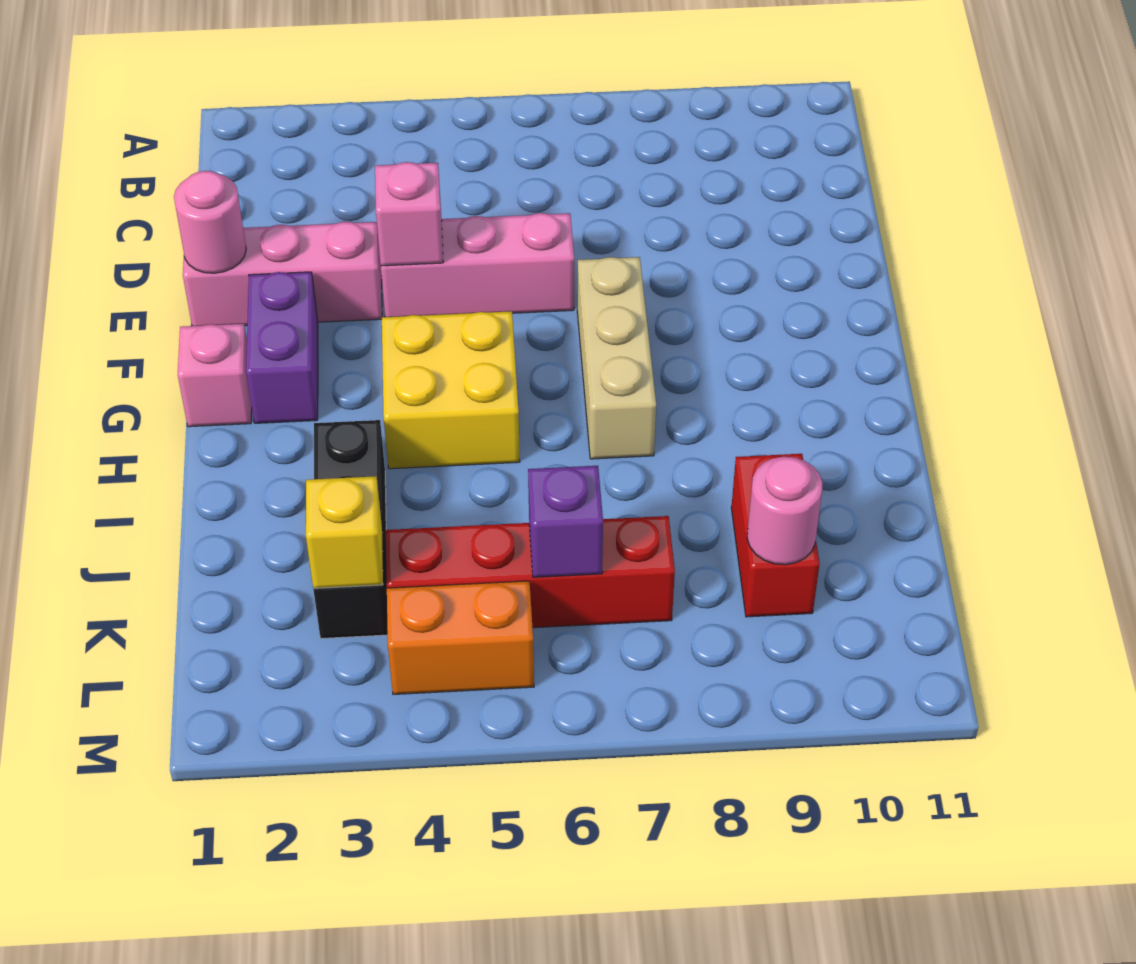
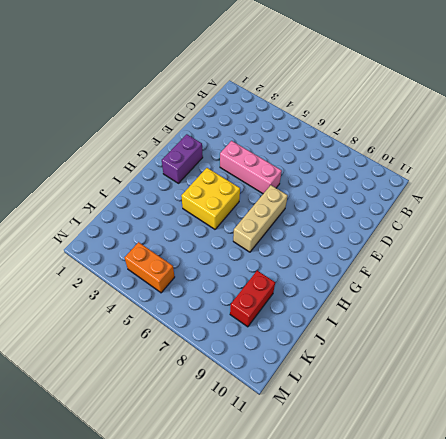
none -> pink 1x3 brick [183,222,382,326]
none -> pink 1x1 brick [178,324,252,427]
none -> black 1x3 brick [313,420,388,639]

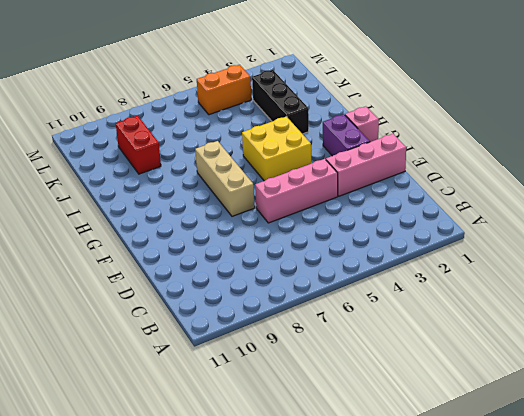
none -> red 1x4 brick [386,516,675,628]
none -> pink 1x1 round brick [174,171,246,273]
none -> pink 1x1 brick [375,162,443,266]

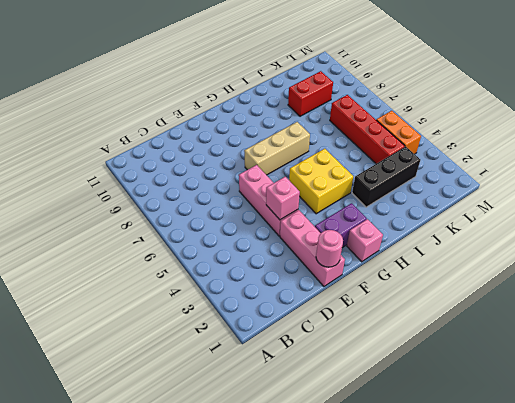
none -> yellow 1x1 brick [306,476,383,588]
none -> purple 1x1 brick [528,466,603,577]
none -> pink 1x1 round brick [747,457,823,565]

